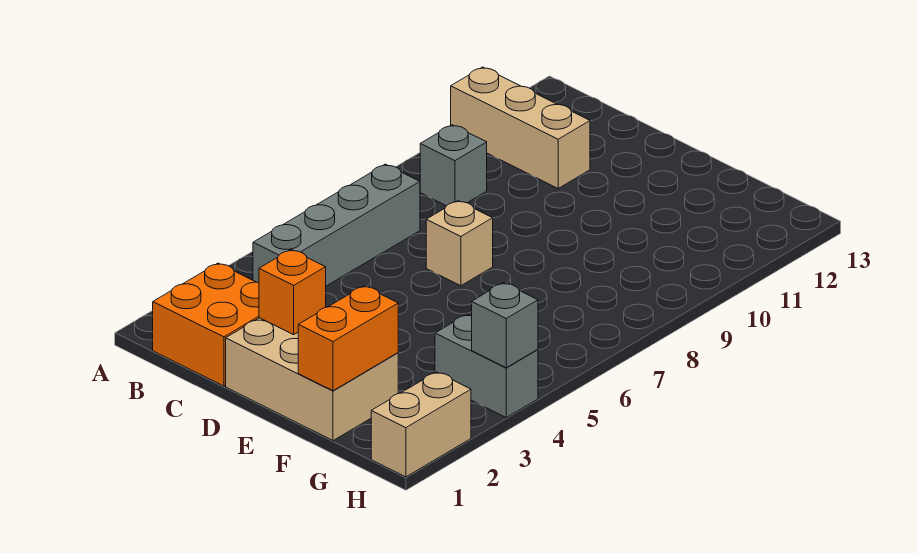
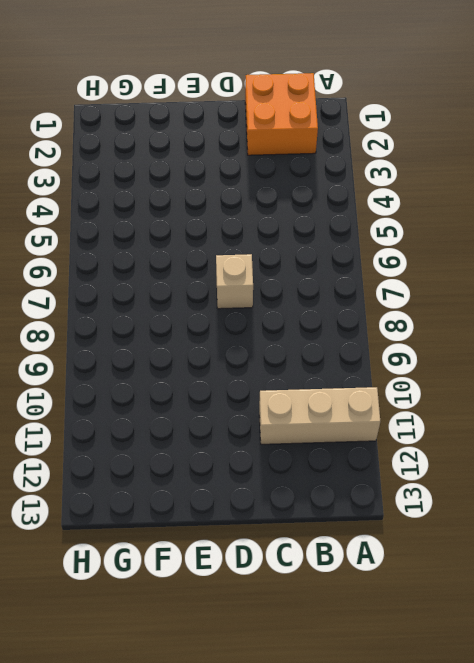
none -> grey 1x4 brick [253,164,420,286]
none -> grey 1x1 brick [420,125,487,206]

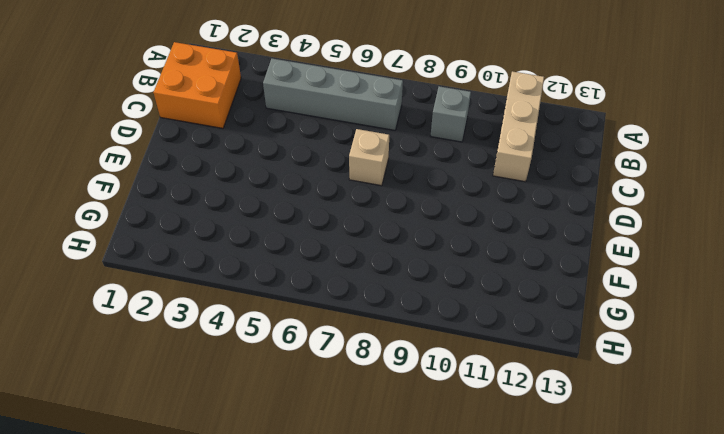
none -> tan 2x3 brick [226,318,398,441]
none -> grey 1x2 brick [435,314,538,417]

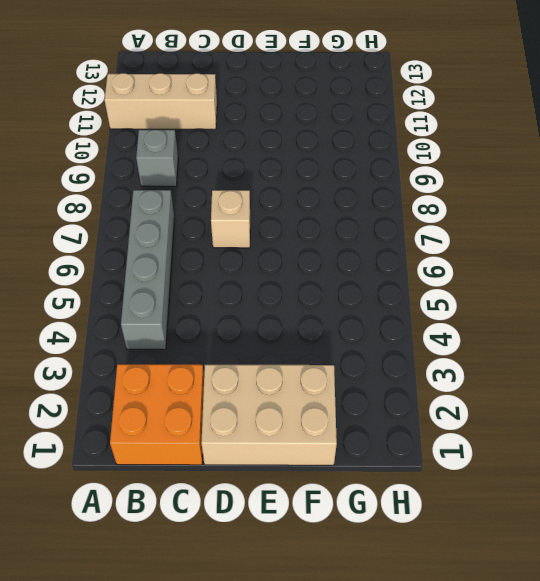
none -> grey 1x2 brick [435,314,538,417]
none -> tan 1x2 brick [371,372,471,477]

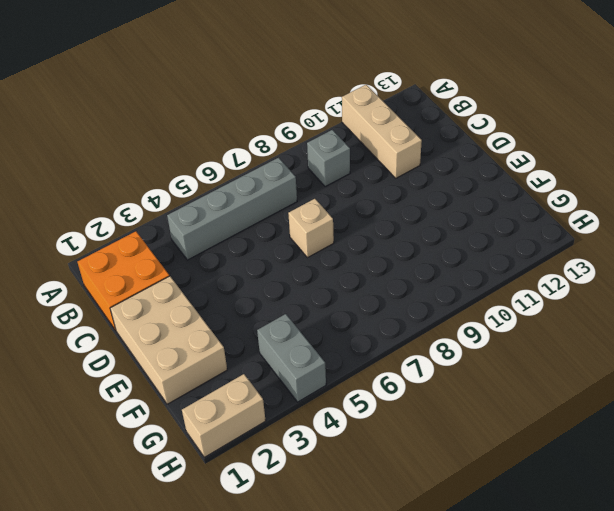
none -> orange 1x1 brick [259,250,326,335]
none -> orange 1x2 brick [298,286,398,391]

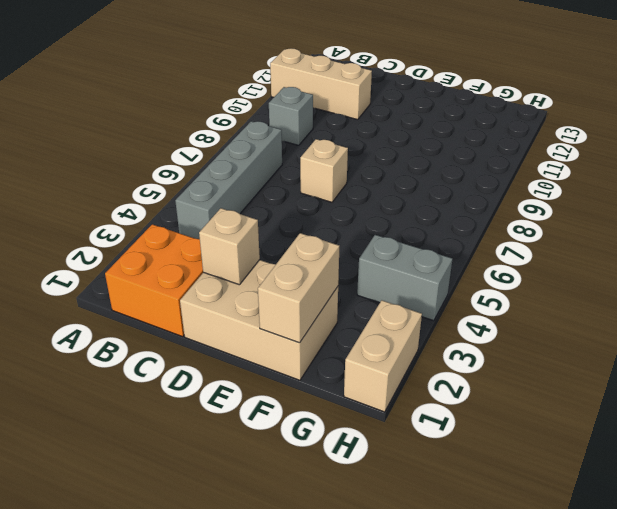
tan 1x1 brick [199,208,260,285] -> orange 1x1 brick [259,250,326,335]
tan 1x2 brick [258,233,339,343] -> orange 1x2 brick [298,286,398,391]
none -> grey 1x1 brick [472,283,538,368]

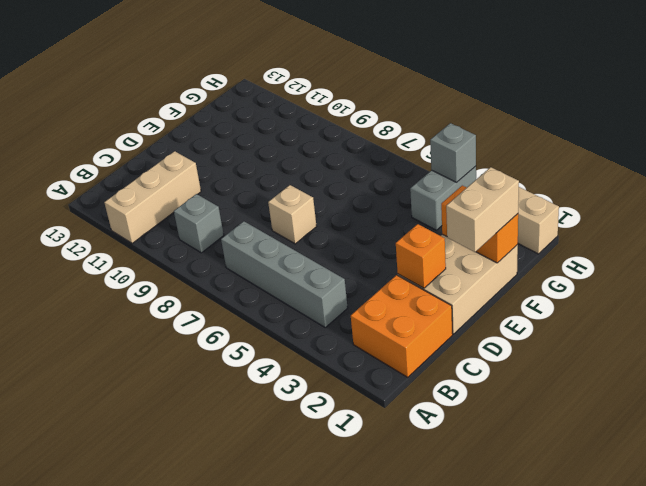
tan 1x2 brick [446,167,519,252] -> none

